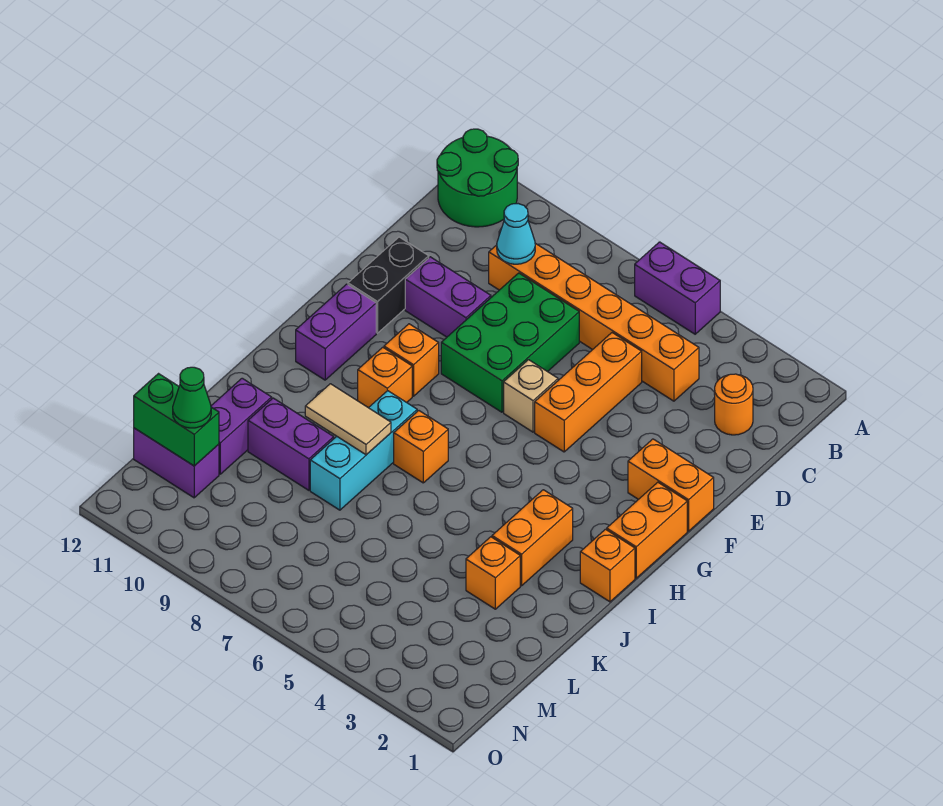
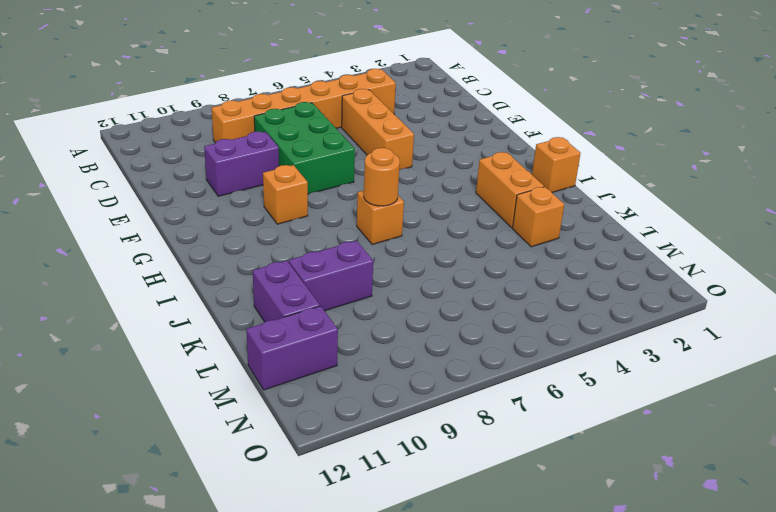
orange 1x1 round brick [364,148,400,206] -> orange 1x1 round brick moved to [715,374,753,435]
none -> purple 1x2 brick [635,242,720,334]
none -> green 2x2 round brick [437,129,518,227]
none -> black 1x2 brick [348,237,429,333]

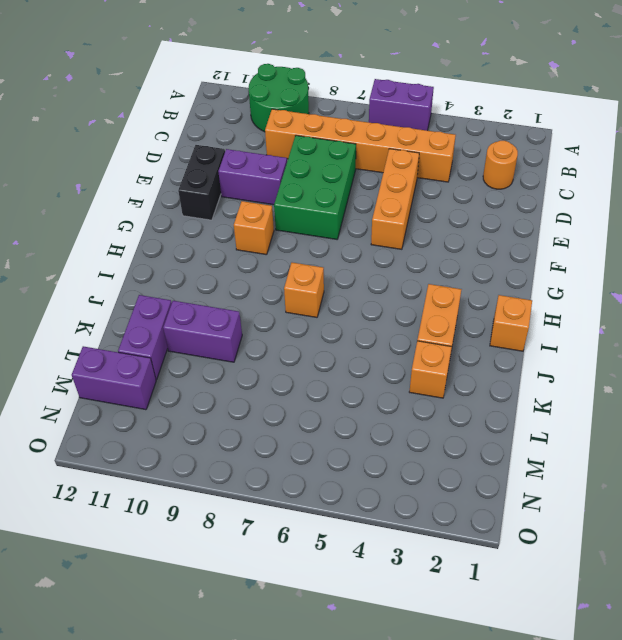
green 2x2 round brick [249,64,309,132] -> green 2x2 round brick moved to [437,129,518,227]
none -> orange 1x2 brick [628,439,714,531]
none -> tan 1x1 brick [504,360,558,432]
none -> orange 1x2 brick [607,482,687,578]

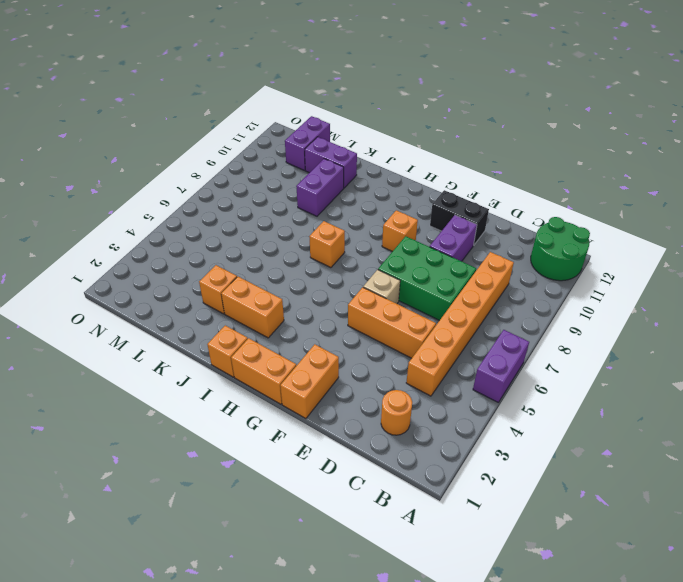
none -> purple 1x2 brick [296,284,376,380]
none -> orange 1x1 brick [358,347,412,408]
none -> cyan 1x3 brick [310,391,417,510]

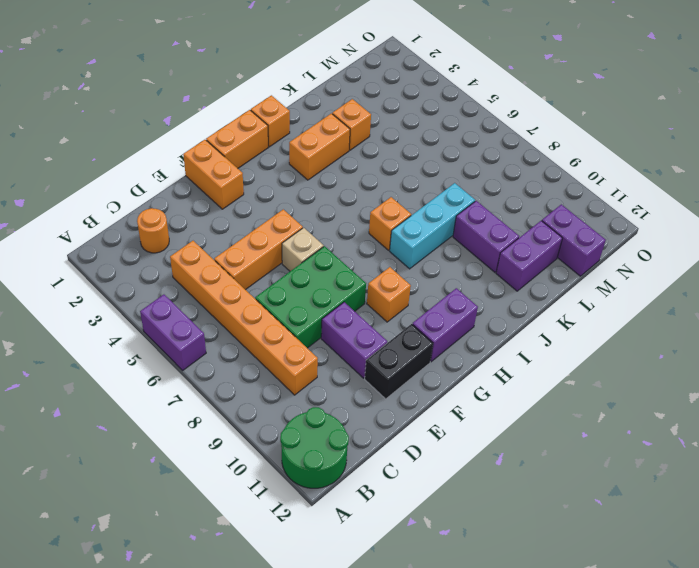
none -> orange 1x1 brick [358,347,412,408]
none -> cyan 1x1 cone [497,204,535,264]
none -> tan 1x2 tile [305,384,391,455]

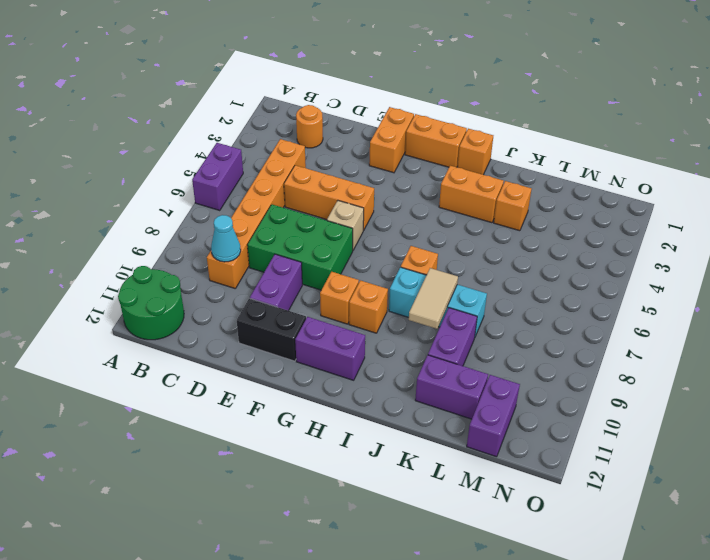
none -> green 1x2 brick [134,374,219,466]
none -> green 1x1 cone [173,367,211,428]

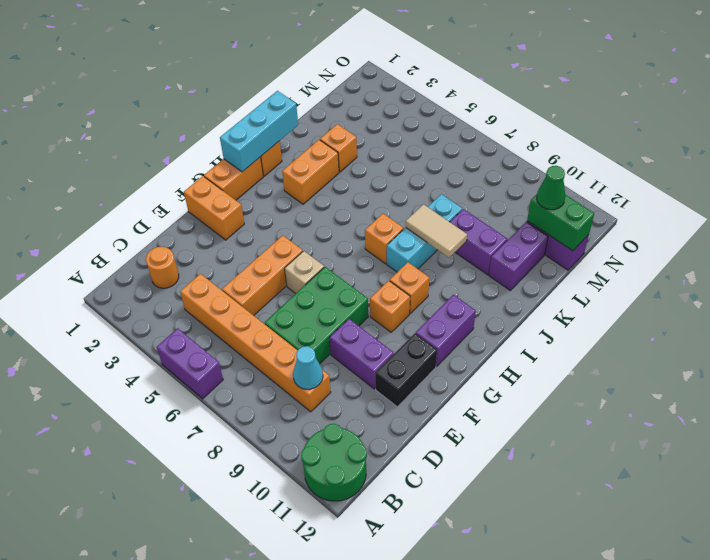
cyan 1x3 brick [220,91,298,172] -> none

